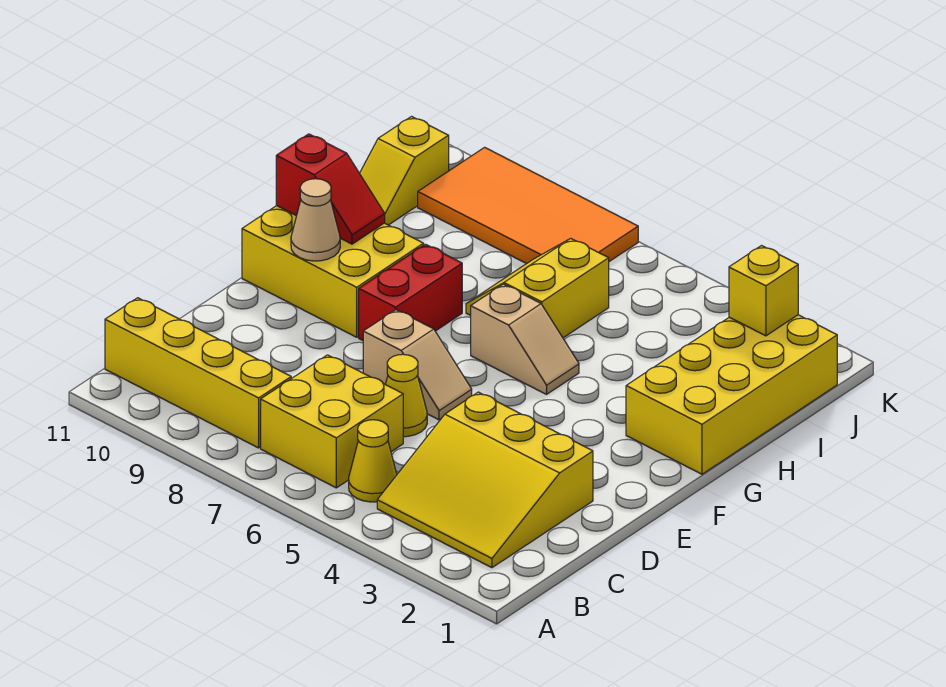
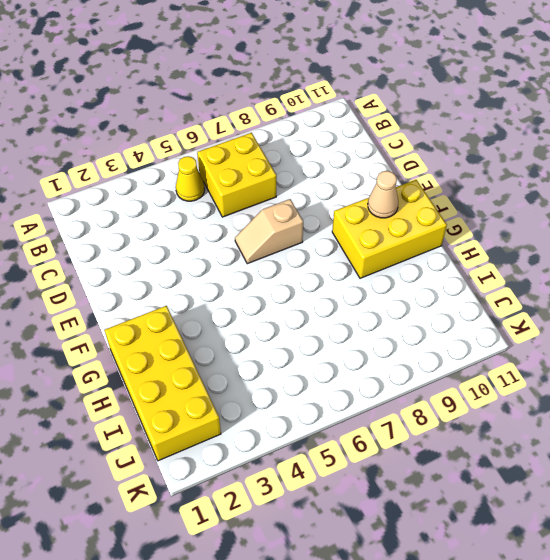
none -> yellow 3x3 slope [377,392,593,568]
none -> yellow 1x4 brick [105,298,291,448]
none -> yellow 1x1 cone [385,354,427,437]

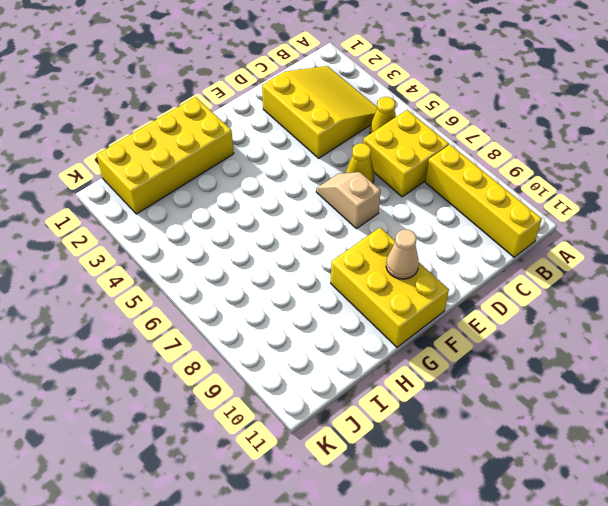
none -> red 1x2 brick [359,244,462,340]
none -> tan 1x2 slope [471,284,579,394]
none -> yellow 2x2 slope [466,238,609,338]

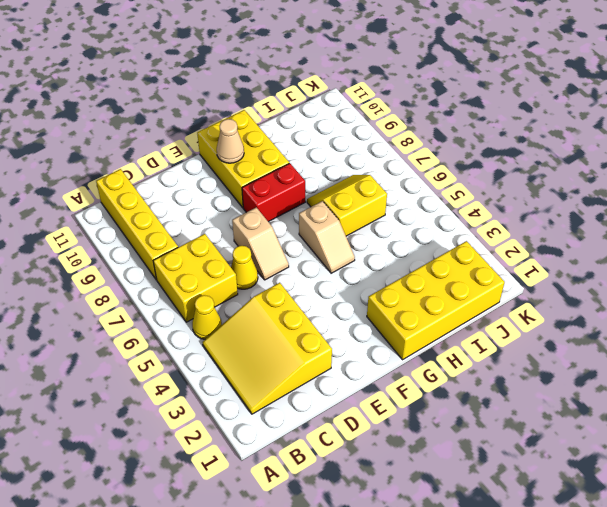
none -> yellow 1x2 slope [359,116,449,225]
none -> orange 2x4 tile [418,147,638,264]
none -> red 1x2 slope [276,134,385,244]

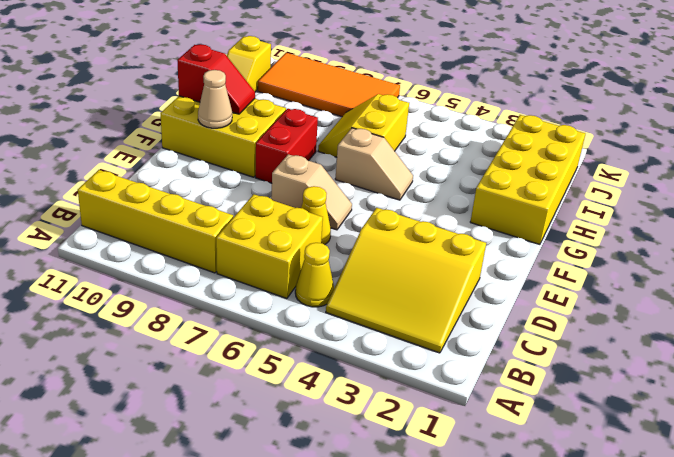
none -> yellow 1x1 brick [729,246,798,336]

